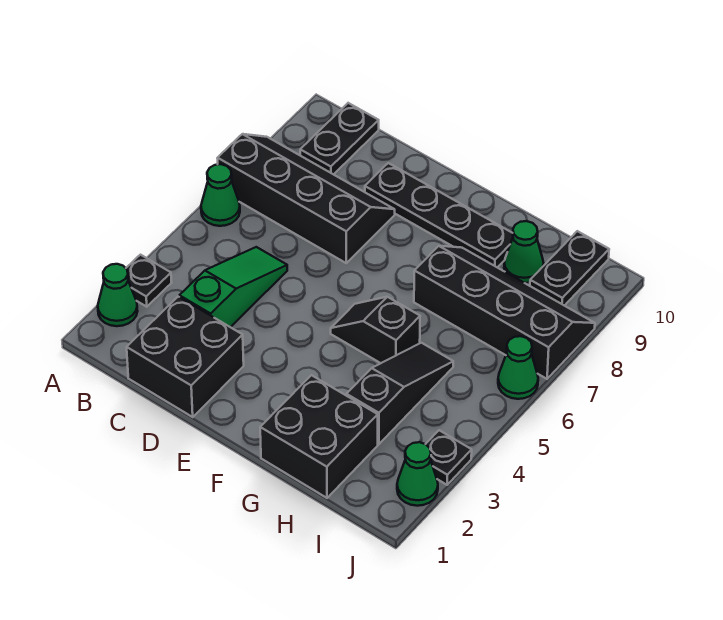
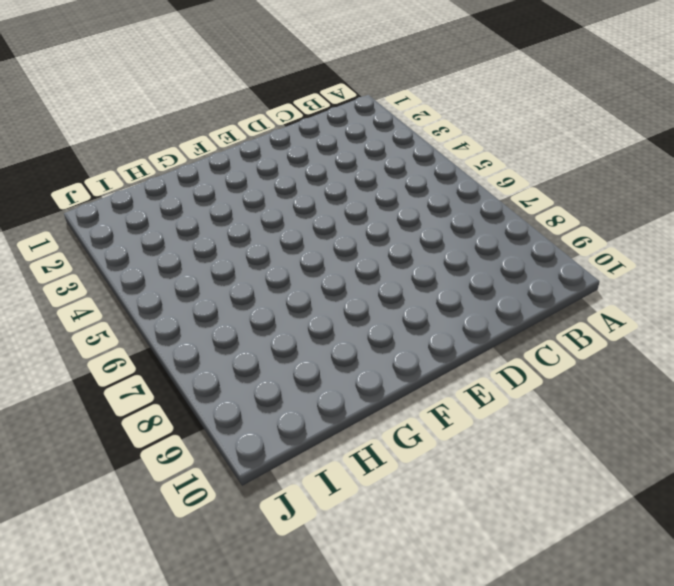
none -> green 1x1 cone [98,264,138,326]
none -> black 1x1 plate [126,255,171,307]
none -> green 1x1 cone [201,164,240,226]

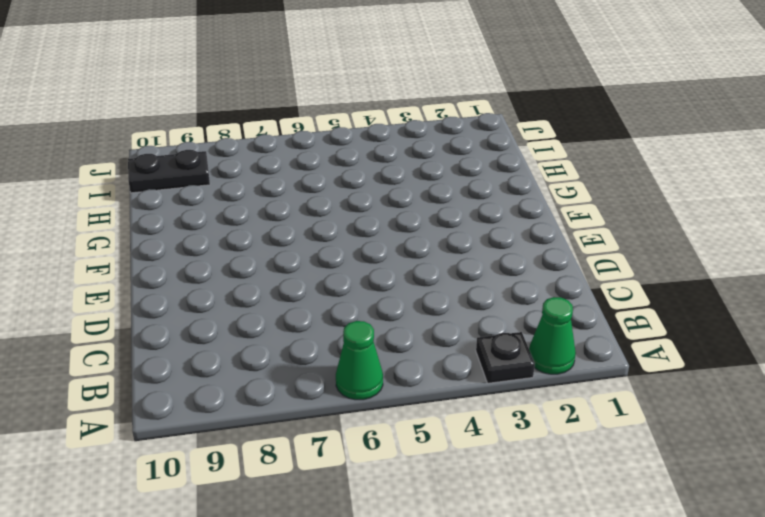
none -> black 2x4 slope [218,134,395,263]
none -> black 1x2 plate [300,103,379,175]
none -> black 2x2 brick [127,297,244,417]

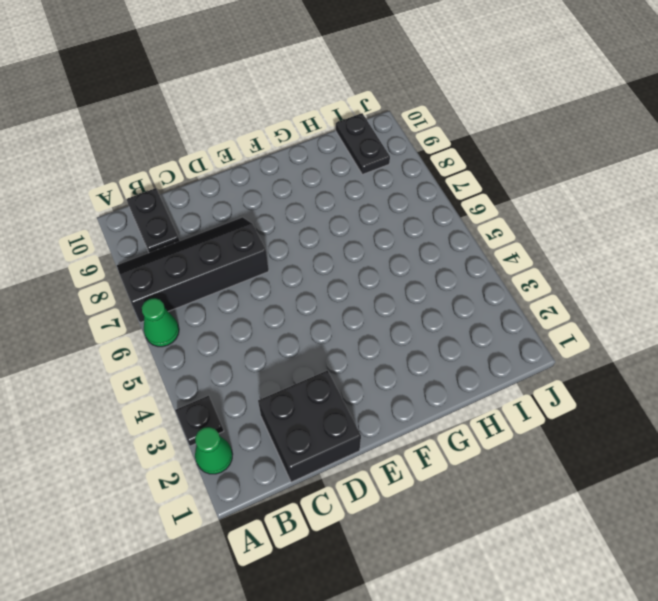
none -> green 1x3 slope [179,247,287,327]
none -> black 1x4 plate [365,163,513,267]
none -> black 1x2 slope [331,297,420,363]

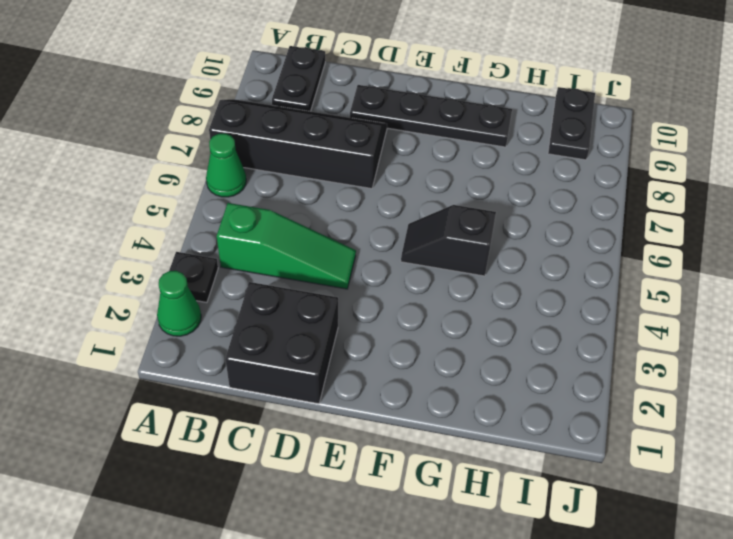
green 1x3 slope [217,203,356,289] -> green 1x3 slope turned to [179,247,287,327]
none -> black 2x2 brick [260,375,378,498]
none -> black 2x4 slope [414,246,595,379]
none -> black 1x3 slope [346,343,453,444]

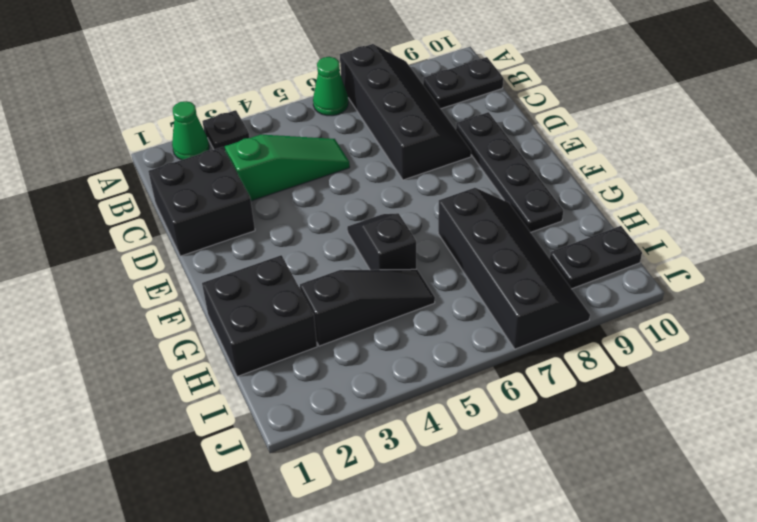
none -> green 1x1 cone [504,221,544,283]
none -> green 1x1 cone [397,442,438,506]
none -> black 1x1 plate [426,430,472,485]

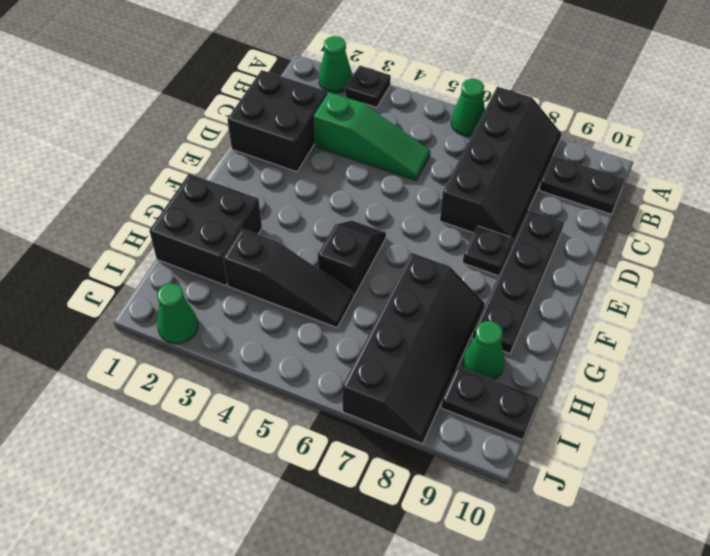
black 1x1 plate [463,226,513,276] -> black 1x1 plate moved to [426,430,472,485]
none -> green 1x1 cone [498,336,538,399]

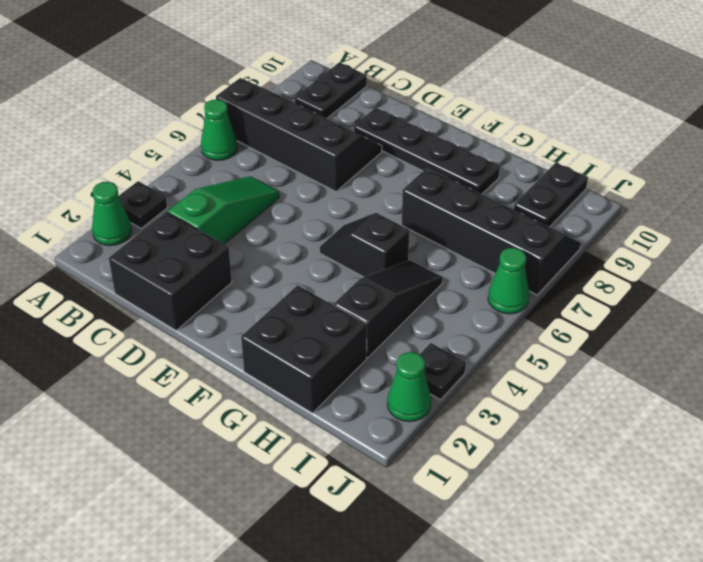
none -> green 1x1 cone [504,221,544,283]

